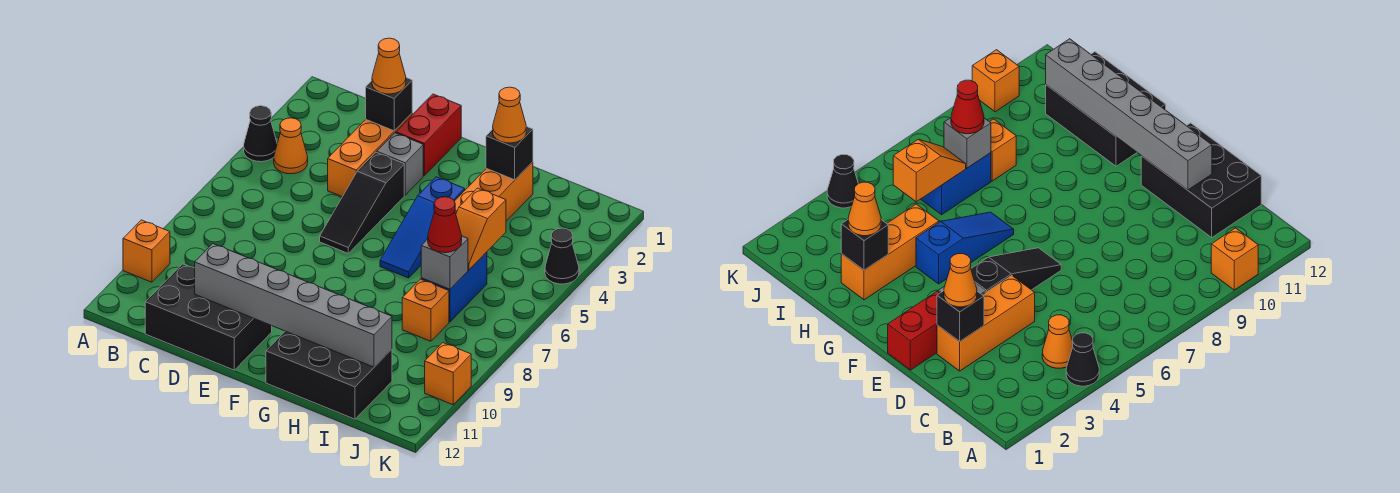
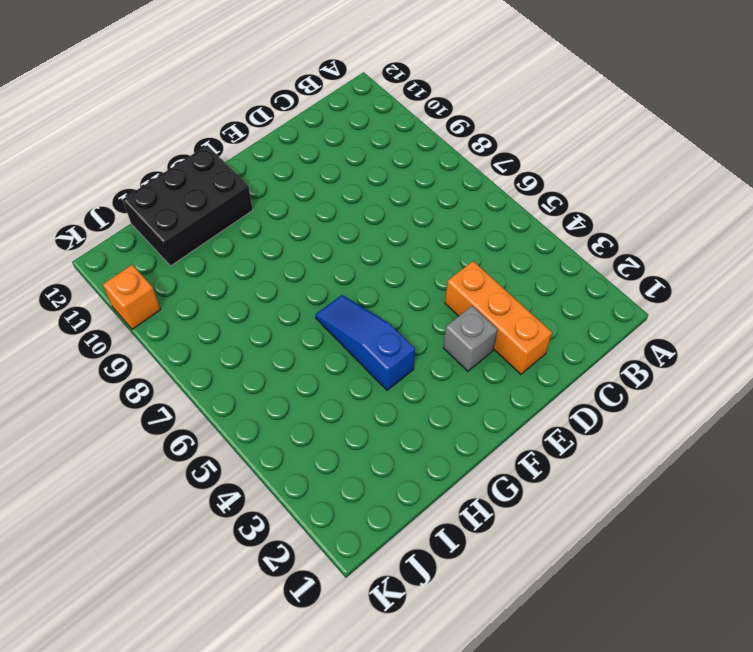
none -> black 1x1 cone [244,106,277,162]
none -> orange 1x1 brick [123,220,170,282]
none -> orange 1x1 cone [274,118,308,174]

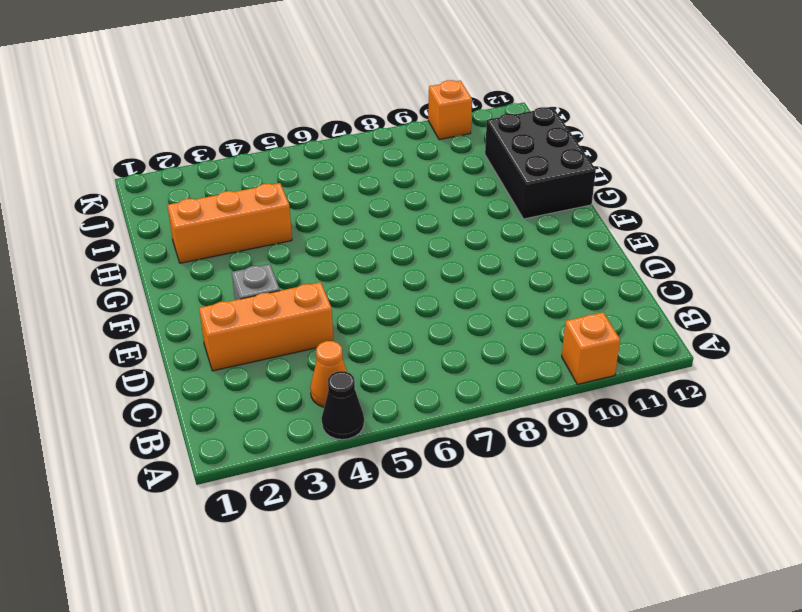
none -> black 2x3 brick [145,264,272,370]
none -> red 1x2 brick [396,94,461,176]
none -> black 1x3 slope [320,152,404,253]

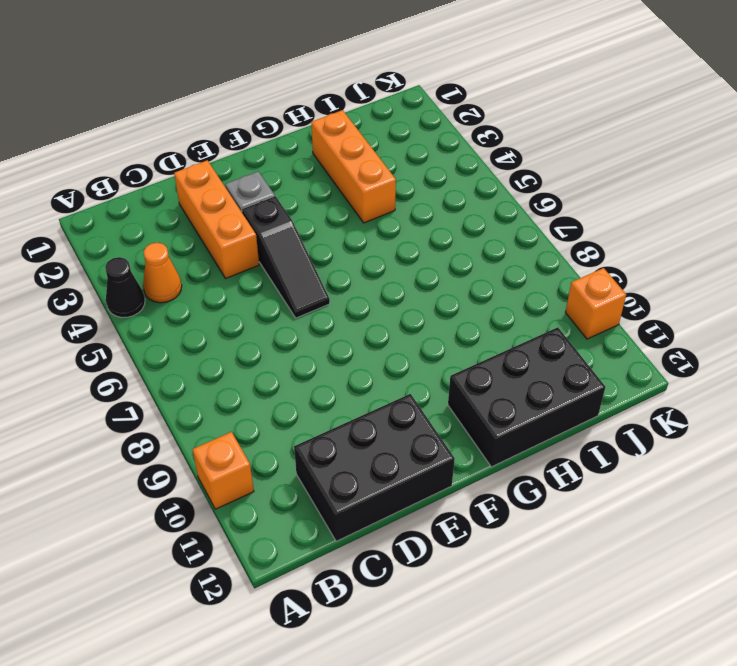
none -> red 1x2 brick [396,94,461,176]
none -> blue 1x3 slope [380,177,465,278]
none -> blue 1x2 brick [421,252,487,322]

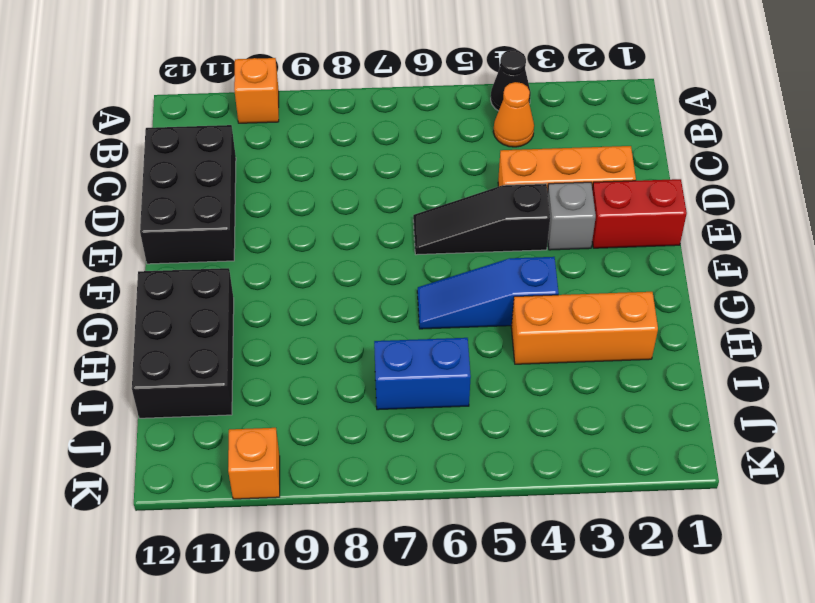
none -> orange 1x1 brick [402,279,449,341]
none -> black 1x1 cone [545,228,579,284]
none -> black 1x1 brick [366,78,412,131]

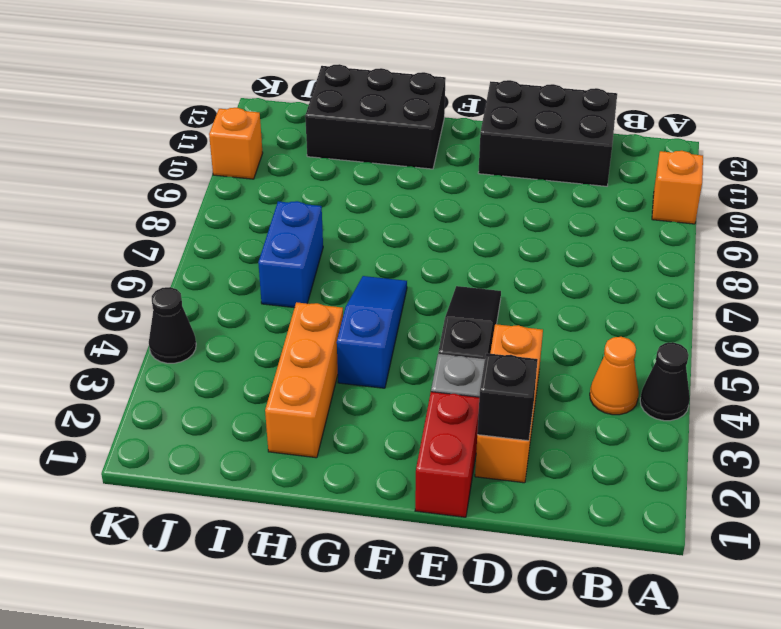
none -> orange 1x1 brick [402,279,449,341]
none -> grey 1x6 brick [195,244,392,367]
none -> black 1x1 brick [486,126,533,180]

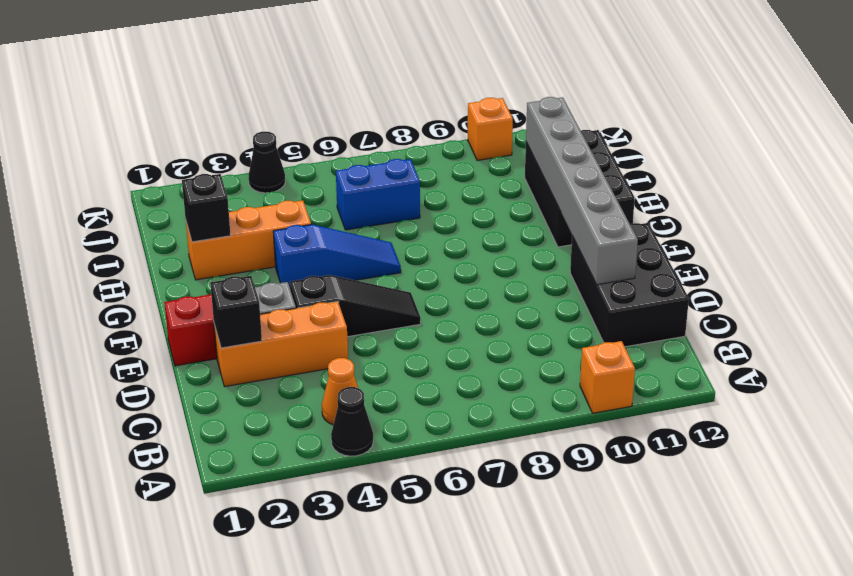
none -> orange 1x1 brick [402,279,449,341]
none -> orange 1x2 slope [456,188,506,270]
none -> grey 1x1 brick [421,236,468,289]

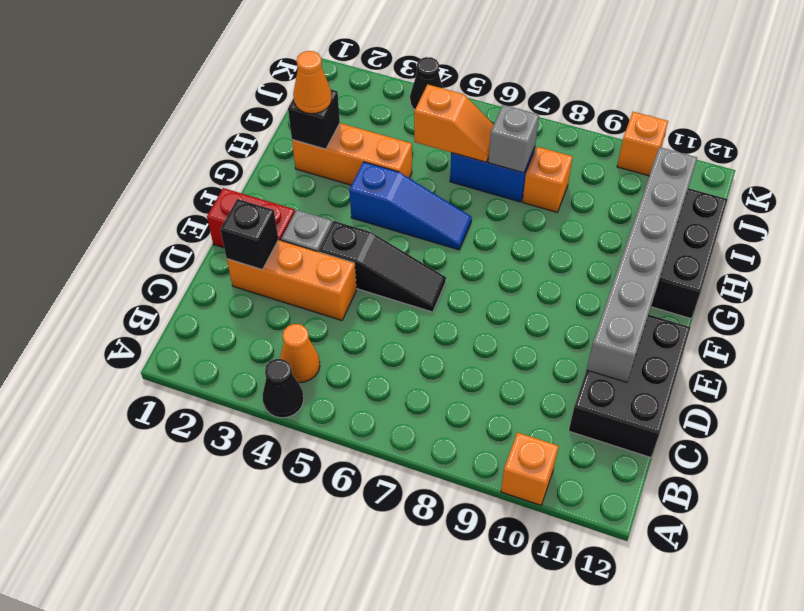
none -> orange 1x1 cone [372,38,406,94]
none -> red 1x1 cone [428,197,462,253]

